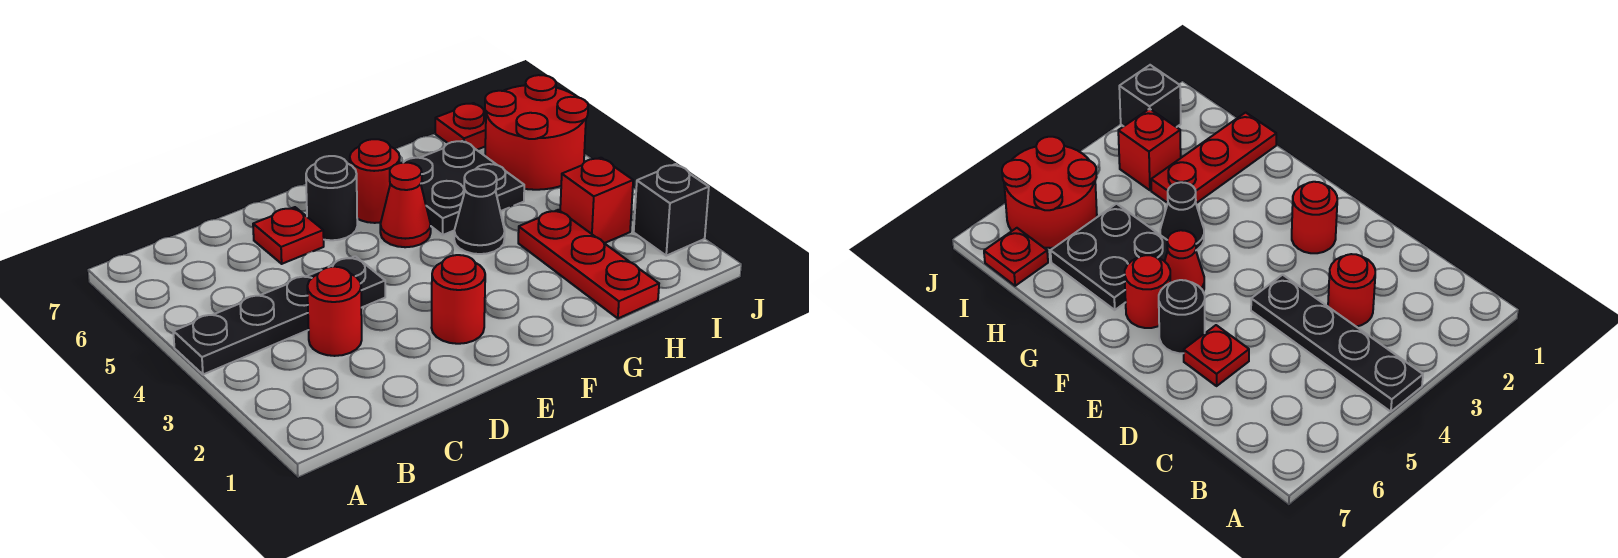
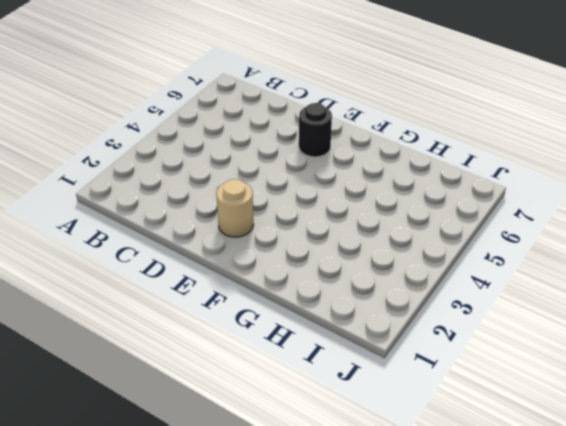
tan 1x1 round brick [216,179,253,237] -> red 1x1 round brick [431,255,485,344]
none -> black 1x4 plate [173,256,385,374]
none -> red 1x1 round brick [307,267,362,356]
none -> red 1x1 plate [253,207,324,264]

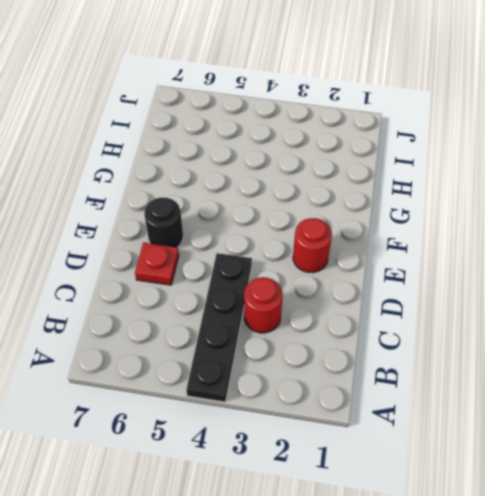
none -> red 1x1 cone [380,163,431,247]
none -> red 1x1 round brick [350,139,400,223]
none -> black 1x1 cone [454,169,505,254]

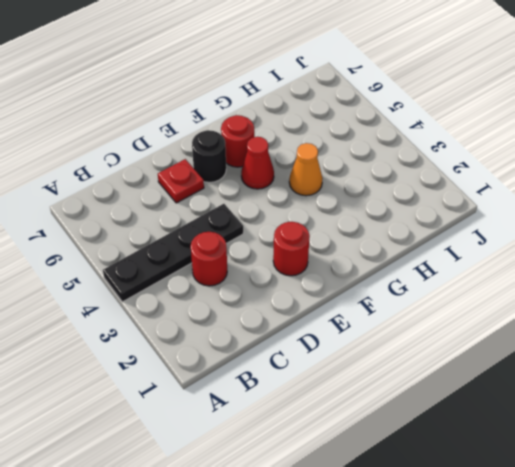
orange 1x1 cone [289,143,323,196] -> black 1x1 cone [454,169,505,254]
none -> black 2x2 plate [403,141,524,235]
none -> red 1x3 plate [518,210,659,318]
none -> red 1x1 brick [560,158,633,243]

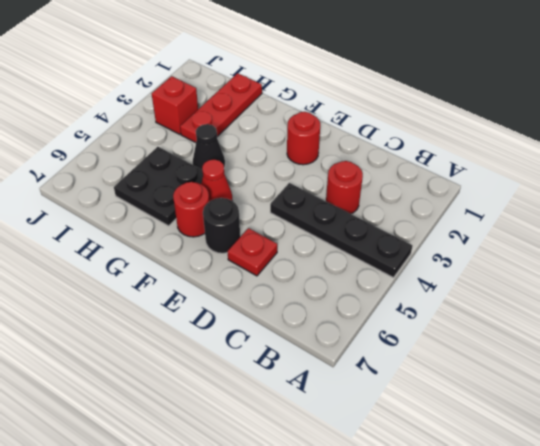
none -> red 2x2 round brick [485,75,588,190]
none -> red 1x1 plate [435,103,486,150]
none -> black 1x1 brick [634,164,709,256]

